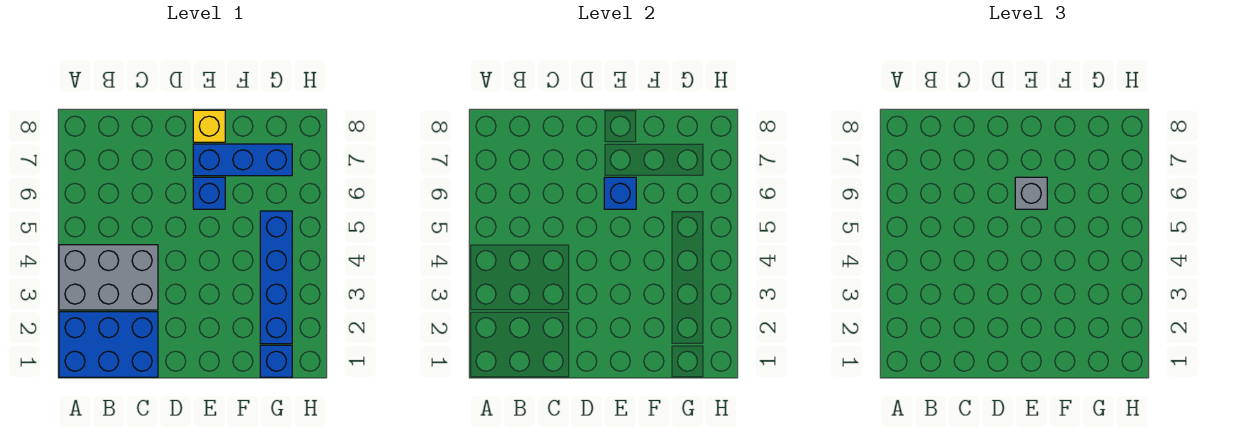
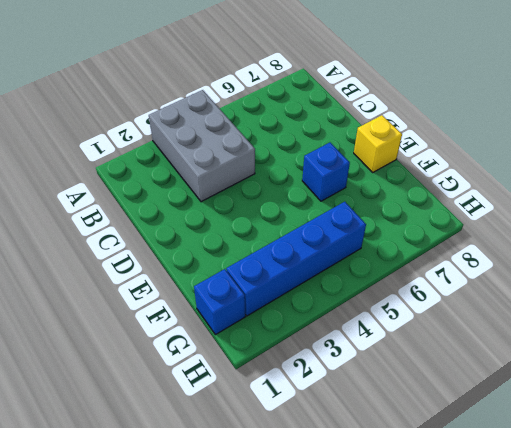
none -> blue 2x3 brick [59,312,158,377]
none -> blue 1x3 brick [193,144,292,176]

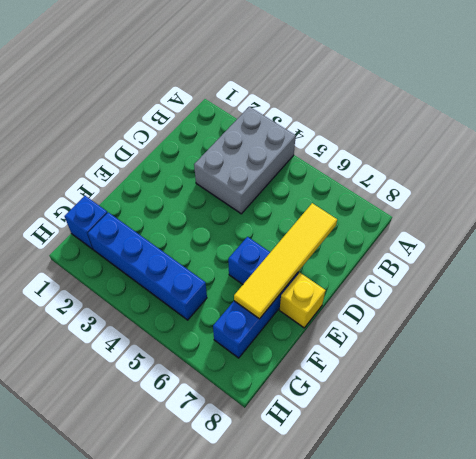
yellow 1x4 tile [234,203,337,319] -> none
none -> blue 2x3 brick [59,312,158,377]
none -> blue 1x1 brick [604,177,636,209]

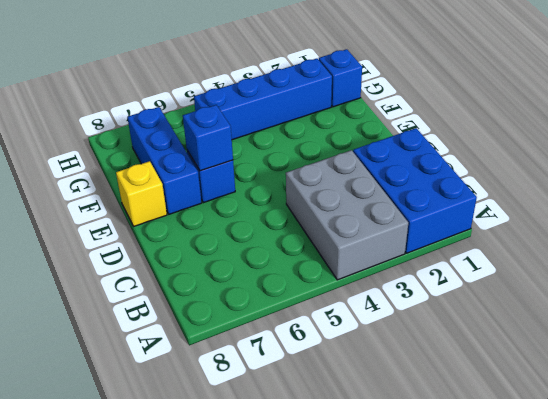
none -> grey 1x1 brick [1015,177,1047,209]

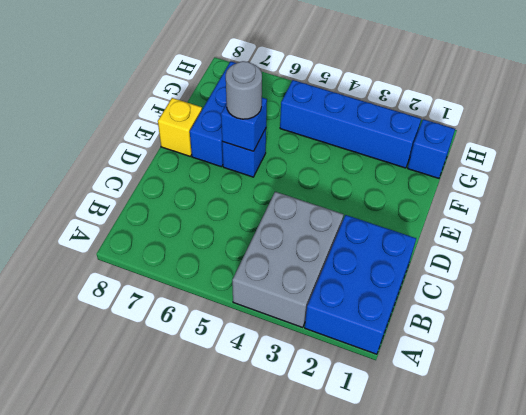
grey 1x1 round brick [226,61,262,119] -> grey 1x1 brick [1015,177,1047,209]

